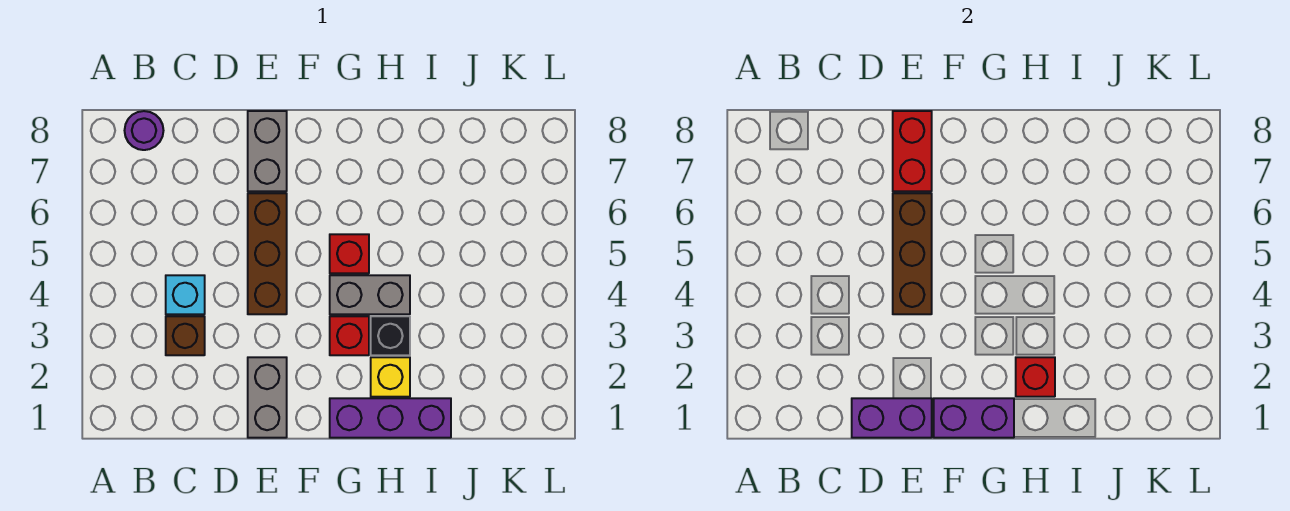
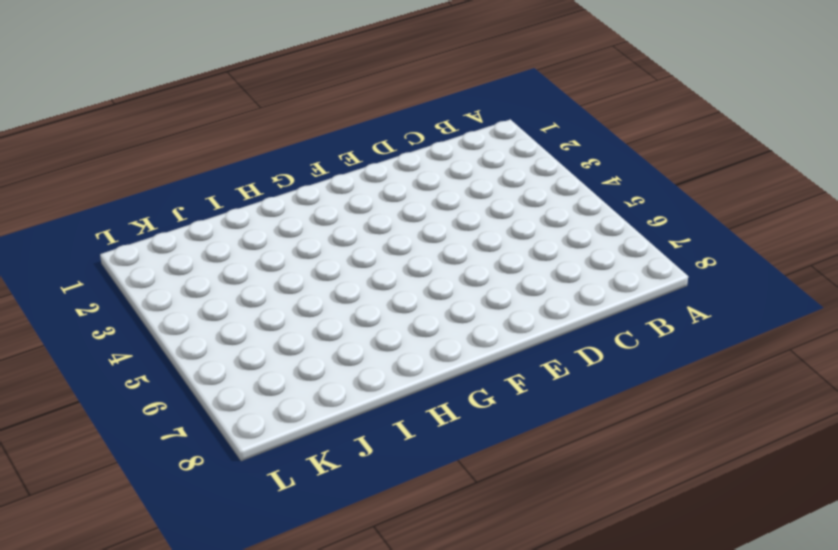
none -> purple 1x1 round brick [125,111,164,150]
none -> brown 1x1 brick [166,316,205,355]
none -> cyan 1x1 brick [166,275,205,314]

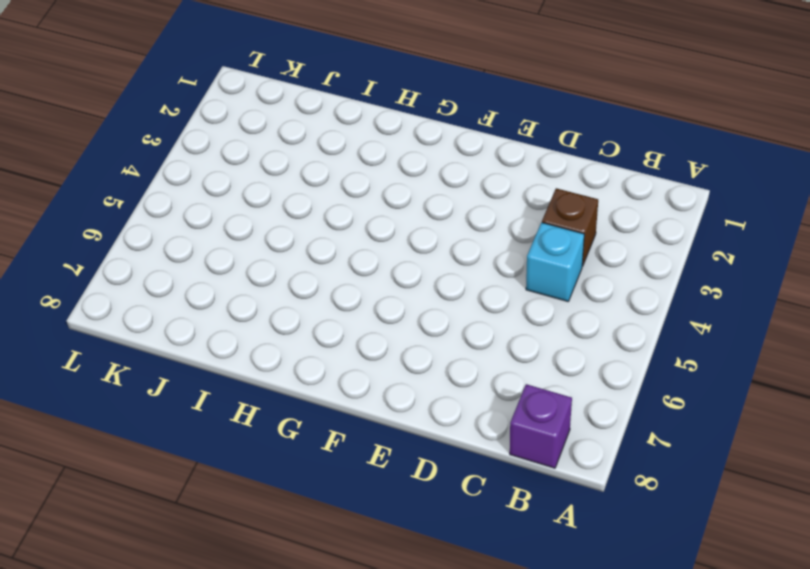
purple 1x1 brick [510,384,572,468] -> purple 1x1 round brick [125,111,164,150]
none -> grey 1x2 brick [248,357,287,438]
none -> brown 1x3 brick [248,193,287,314]
none -> grey 1x2 brick [248,111,287,191]

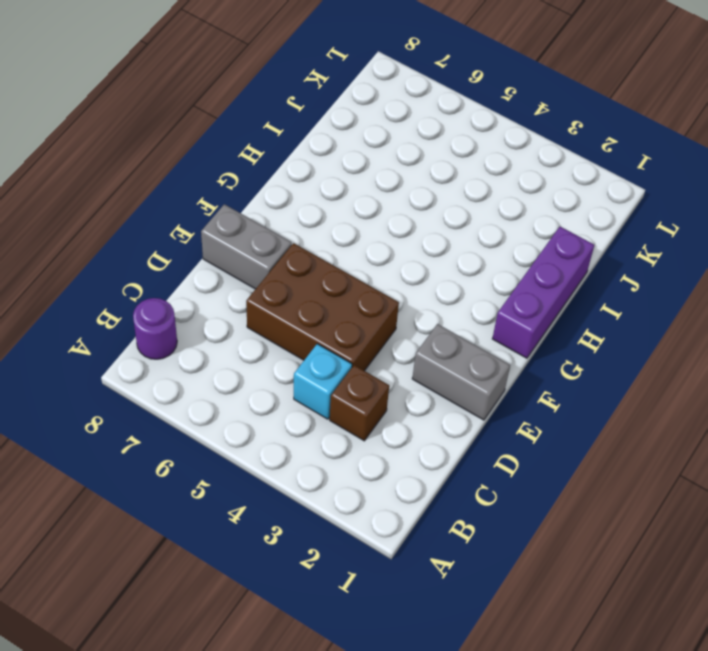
brown 2x3 brick [246,243,399,371] -> brown 1x3 brick [248,193,287,314]
none -> red 1x1 brick [330,316,369,355]
none -> grey 1x2 brick [330,275,410,314]
none -> red 1x1 brick [330,234,369,273]

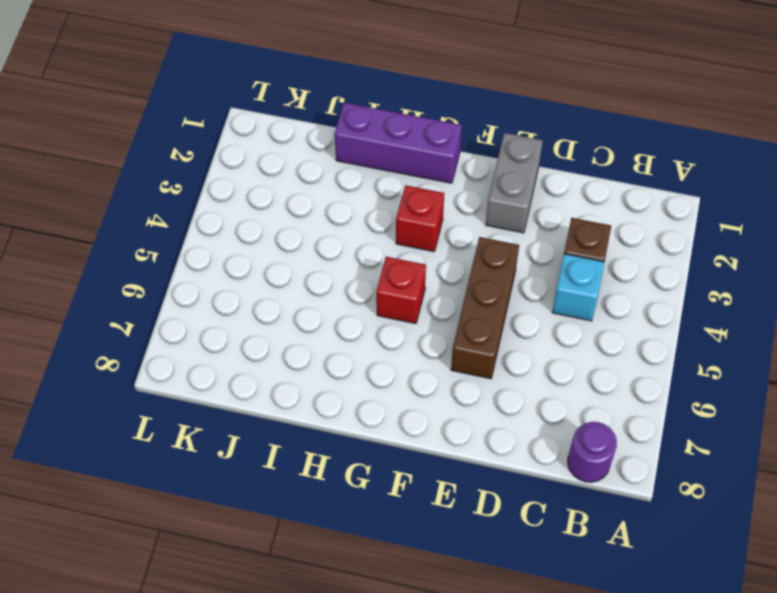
none -> grey 1x2 brick [248,111,287,191]
none -> grey 1x2 brick [330,275,410,314]
none -> yellow 1x1 brick [371,357,410,397]

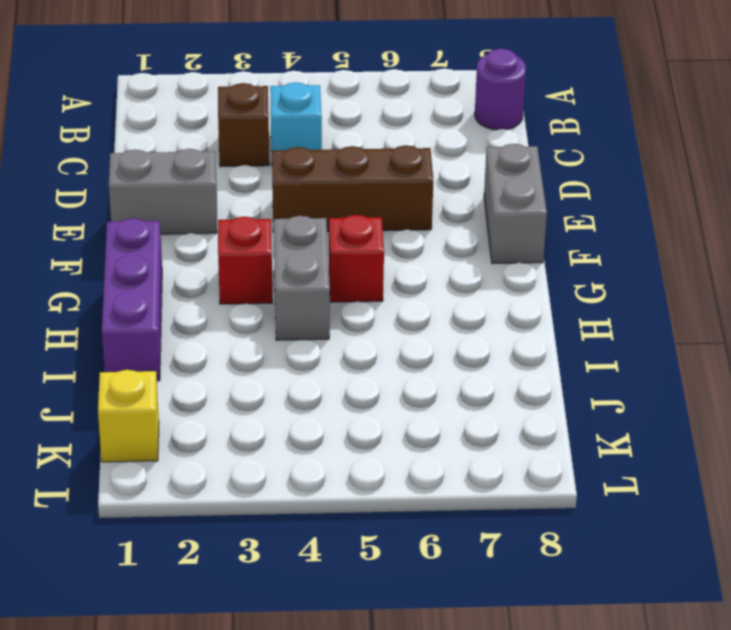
grey 1x2 brick [484,144,547,264] -> grey 1x2 brick turned to [248,111,287,191]
yellow 1x1 brick [98,370,159,462] -> yellow 1x1 brick moved to [371,357,410,397]
none -> black 1x1 brick [371,316,410,355]
none -> purple 1x2 brick [852,398,932,438]
none -> brown 1x3 brick [893,193,932,314]

